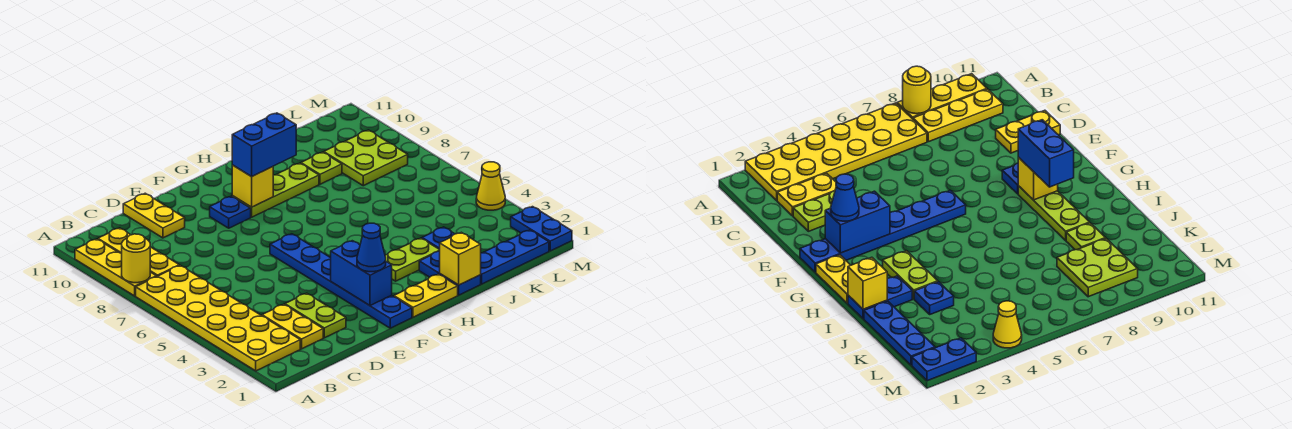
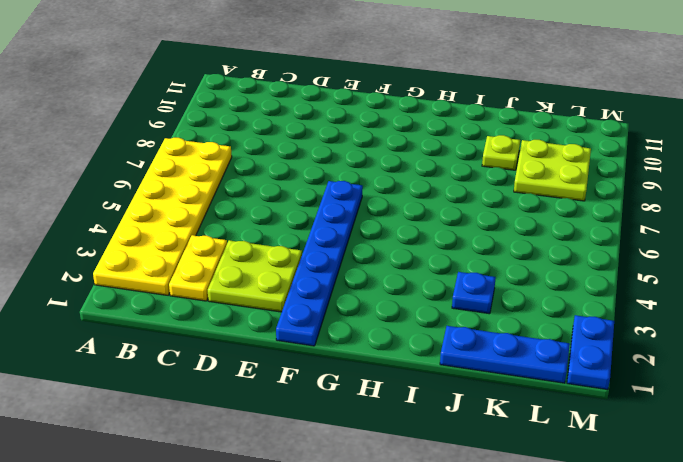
lime 2x2 plate [208,240,302,312] -> lime 1x2 plate [285,293,346,338]
none -> yellow 1x3 plate [75,239,156,296]
none -> yellow 1x3 plate [98,228,179,277]
none -> yellow 1x2 plate [123,193,185,238]

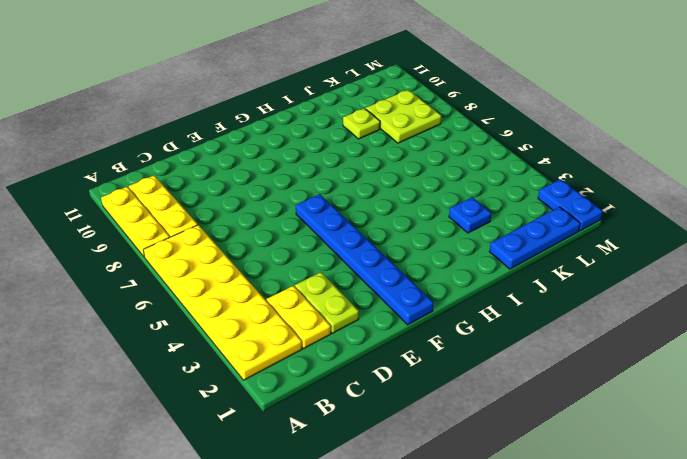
none -> yellow 1x2 plate [123,193,185,238]
none -> blue 1x1 plate [210,196,251,228]
none -> yellow 1x2 plate [394,274,458,317]

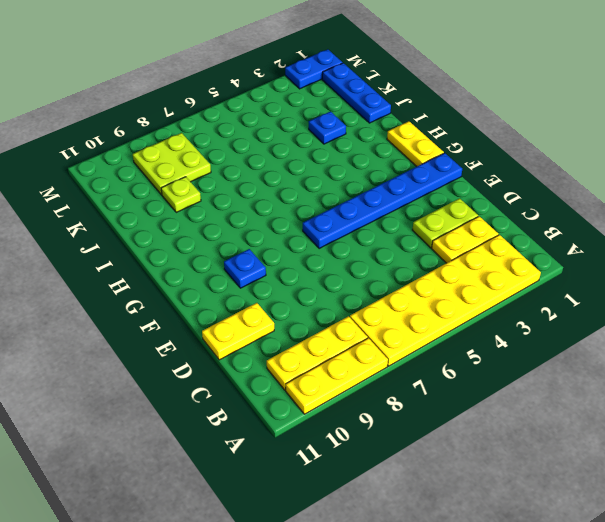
none -> lime 1x3 plate [232,163,319,217]
none -> lime 1x2 plate [385,238,440,281]
none -> blue 1x2 plate [419,251,481,295]

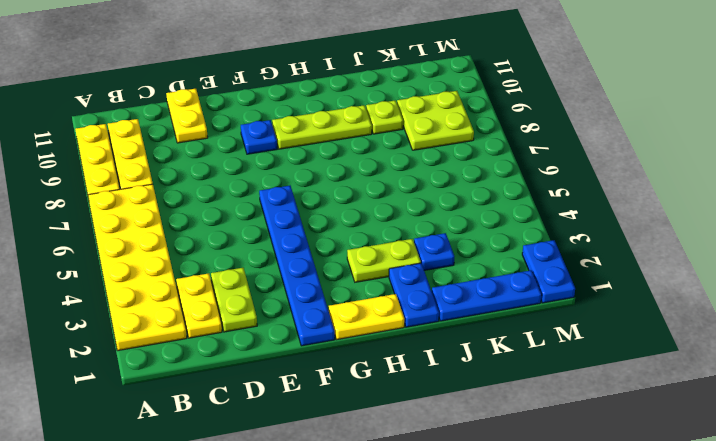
none -> yellow 1x1 cone [476,162,505,210]
none -> yellow 1x1 round brick [122,234,150,283]
none -> blue 1x2 brick [331,241,392,306]

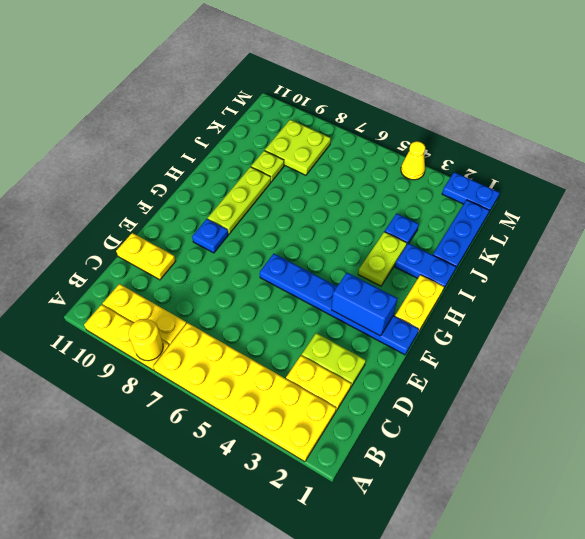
none -> yellow 1x1 brick [232,165,273,207]
none -> yellow 1x1 brick [440,232,481,285]
none -> blue 1x1 cone [357,223,386,272]

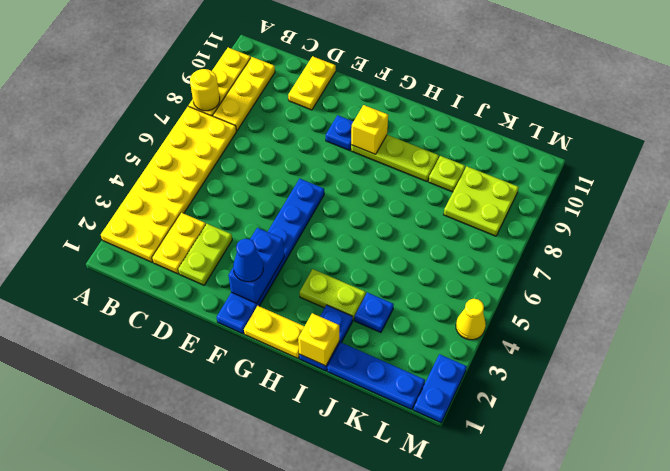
none -> blue 1x2 brick [232,113,296,177]

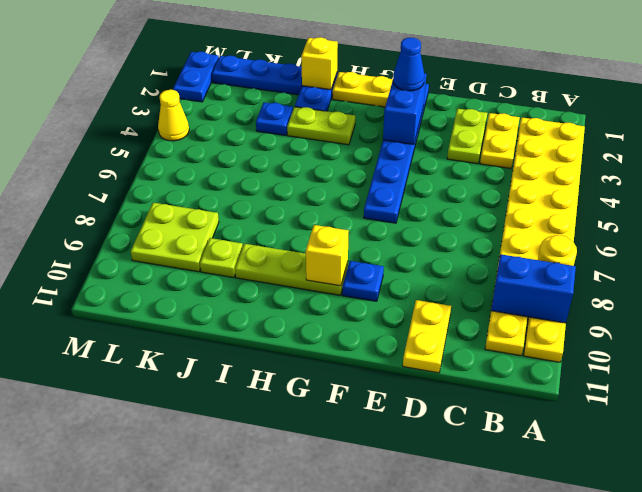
blue 1x2 brick [491,254,576,323] -> blue 1x2 brick moved to [232,113,296,177]

